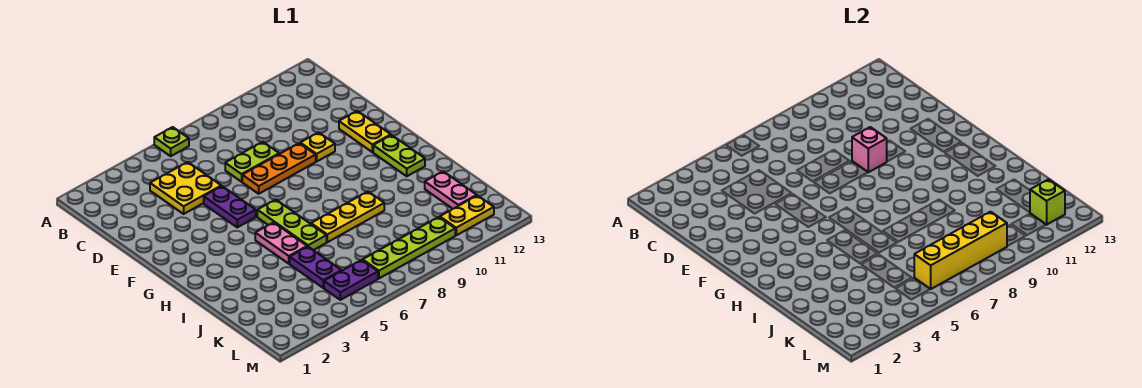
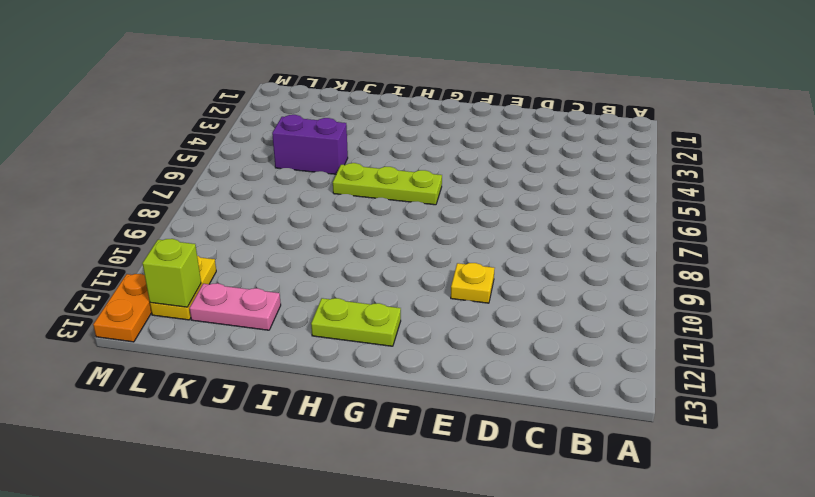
purple 1x2 brick [272,115,348,174] -> purple 1x2 plate [290,247,342,288]
orange 1x2 plate [93,274,152,342] -> none
none -> lime 1x1 plate [154,127,189,156]
none -> yellow 2x2 plate [150,162,221,214]
none -> lime 1x2 plate [225,142,279,182]

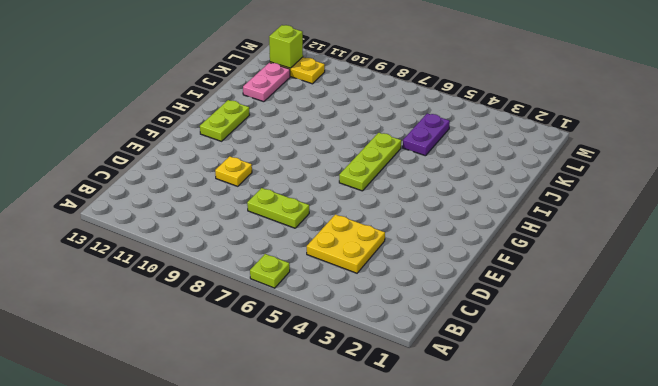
none -> purple 1x2 plate [204,186,256,227]
none -> orange 1x3 plate [242,143,316,194]
none -> yellow 1x2 plate [339,111,391,152]

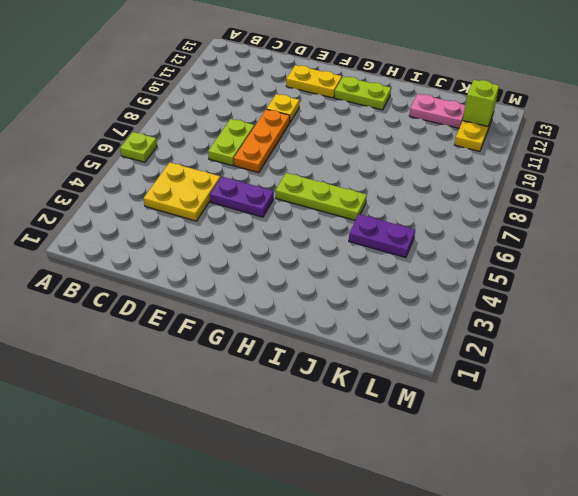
none -> pink 1x2 plate [255,222,307,264]
none -> yellow 1x3 plate [311,192,384,242]
none -> purple 1x2 plate [324,260,378,300]

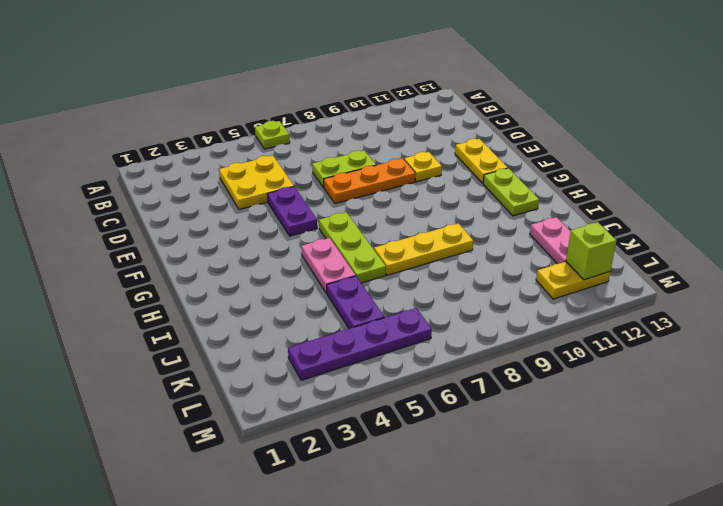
purple 1x4 plate [288,308,432,380] -> purple 1x2 plate [324,260,378,300]
none -> lime 1x4 plate [363,217,455,278]
none -> pink 1x1 brick [852,127,887,172]
none -> yellow 1x4 brick [914,212,1007,289]

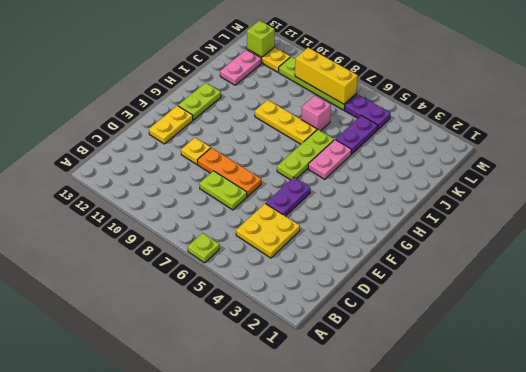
pink 1x1 brick [301,95,331,131] -> pink 1x1 brick moved to [852,127,887,172]
yellow 1x3 brick [295,48,358,104] -> yellow 1x4 brick [914,212,1007,289]

